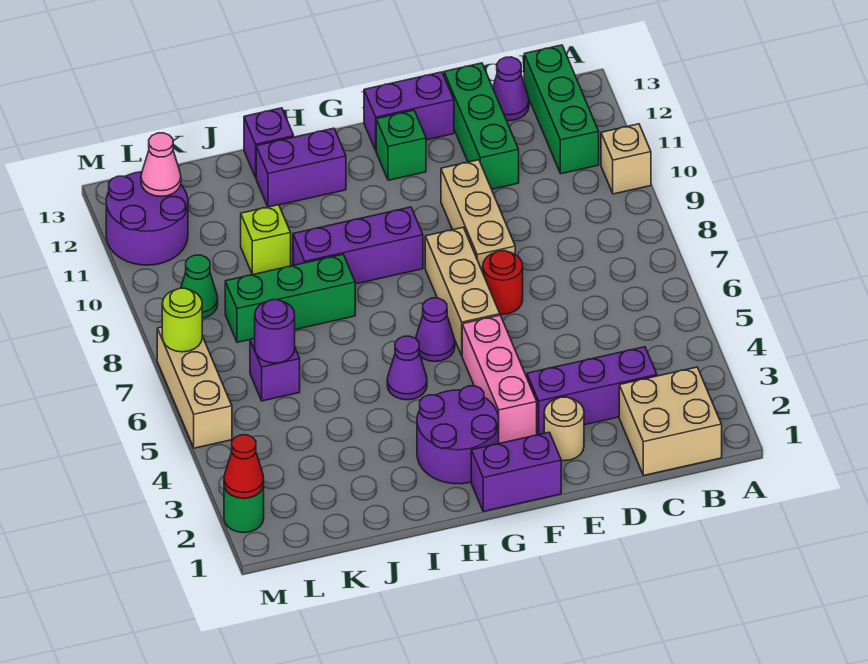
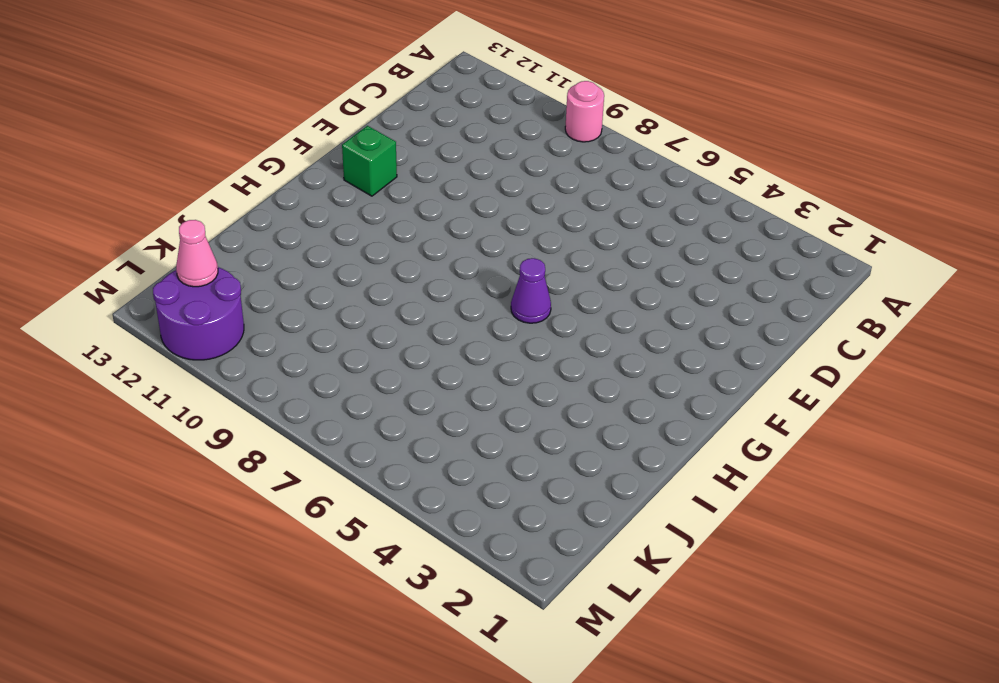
pink 1x1 round brick [565,81,604,142] -> none
none -> tan 1x1 brick [601,124,651,194]
none -> tan 2x2 brick [619,367,722,476]
none -> green 1x3 brick [524,45,599,174]
none -> purple 1x3 brick [527,347,657,435]

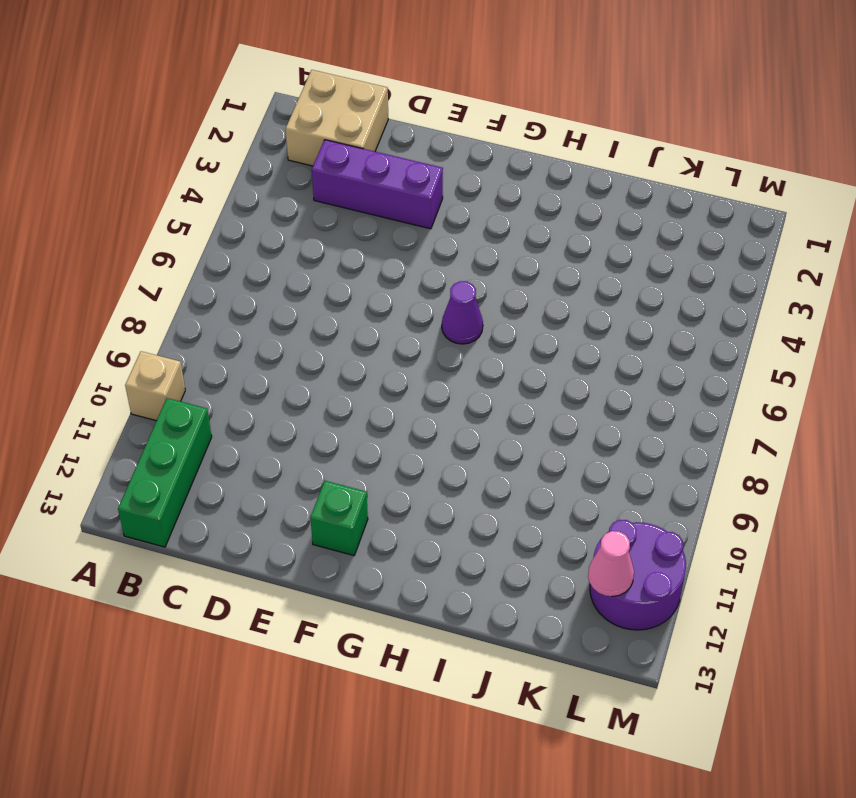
none -> purple 1x1 cone [493,57,529,121]
none -> green 1x3 brick [444,63,519,189]
none -> tan 1x1 round brick [544,397,584,461]
none -> red 1x1 round brick [483,251,523,314]

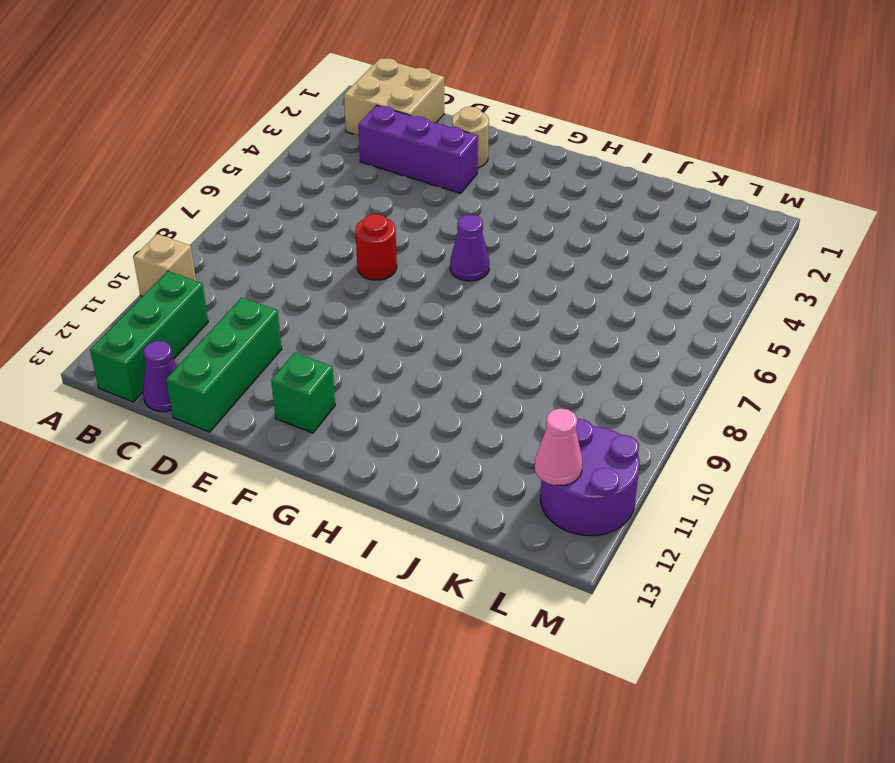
none -> tan 1x3 brick [441,160,515,272]
none -> purple 1x2 brick [364,72,454,150]
none -> purple 1x2 brick [471,432,561,511]
none -> pink 1x3 brick [462,315,537,443]

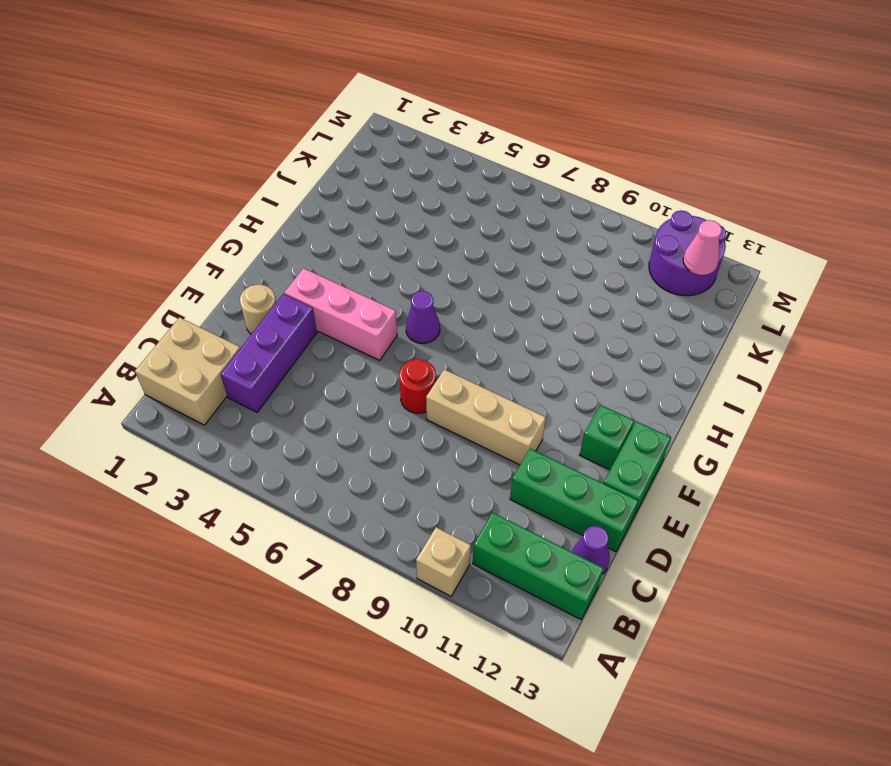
green 1x2 brick [603,421,671,517] -> purple 1x2 brick [364,72,454,150]
none -> purple 1x2 brick [471,432,561,511]
none -> tan 1x3 brick [425,227,500,355]
none -> purple 2x2 round brick [417,386,499,484]
none -> purple 1x3 brick [293,207,423,284]

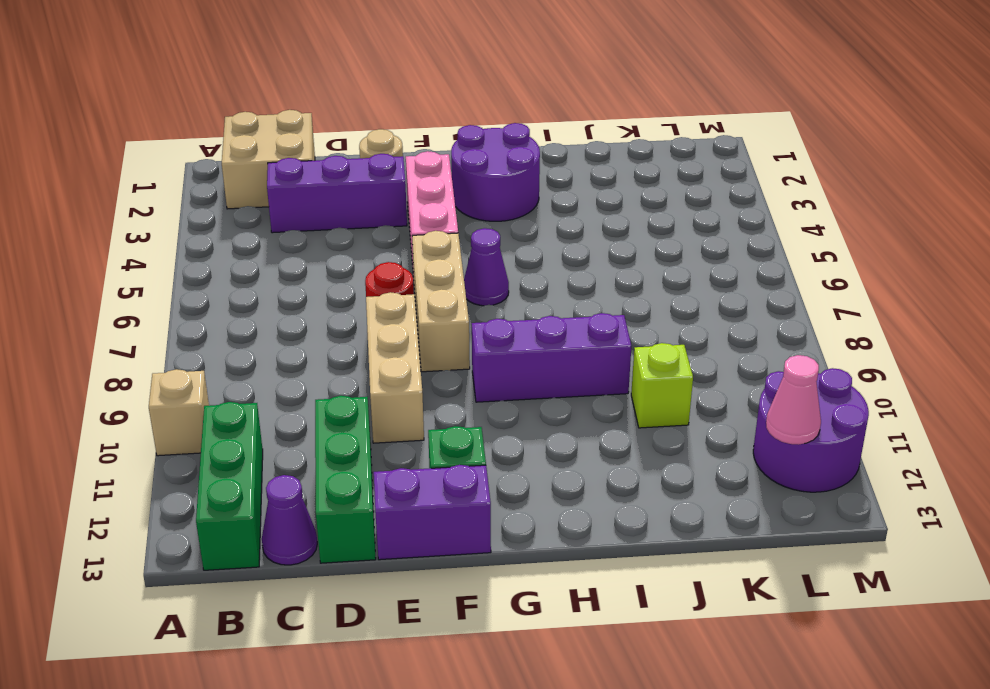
none -> purple 1x2 brick [471,432,561,511]
none -> purple 1x1 cone [387,336,427,400]
none -> purple 1x2 brick [256,128,346,207]
none -> green 1x3 brick [225,254,355,342]

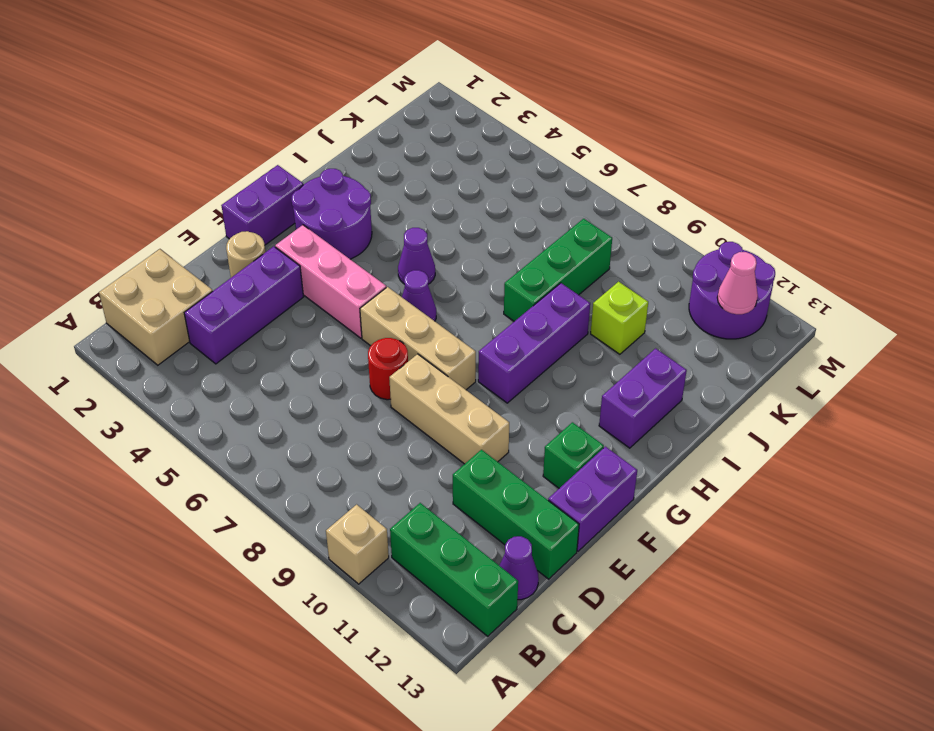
none -> purple 1x1 brick [244,108,294,178]
none -> purple 1x1 brick [250,338,300,401]
none -> green 1x1 cone [181,255,218,318]
none -> green 1x1 round brick [224,486,264,533]

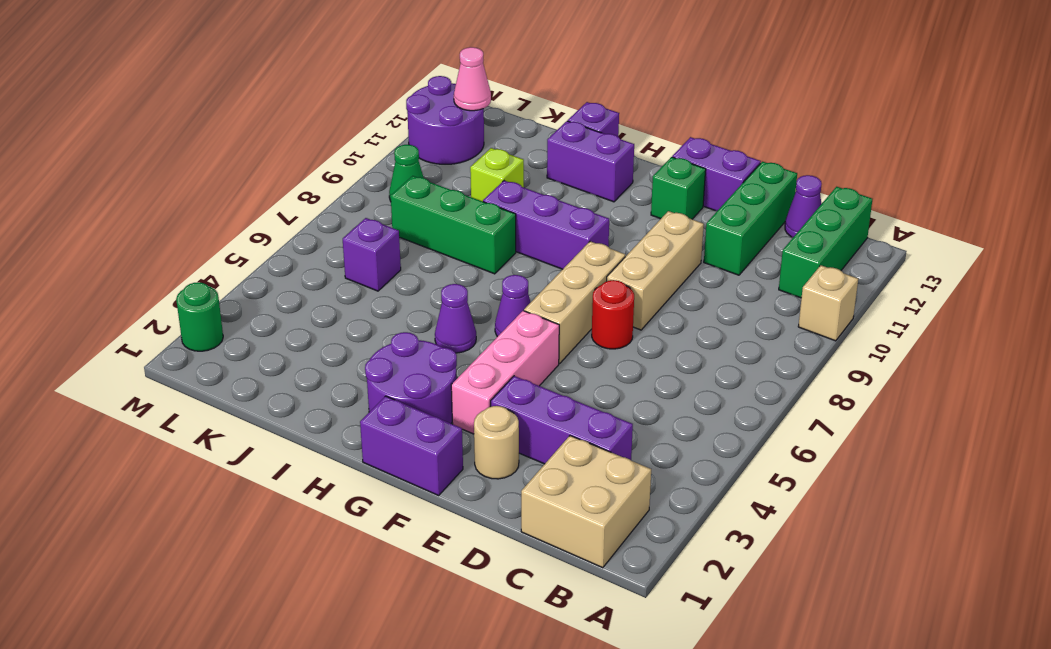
none -> tan 1x3 brick [157,327,232,448]
none -> purple 1x1 round brick [255,300,295,363]
none -> red 1x1 cone [224,435,264,498]
none -> lime 1x1 round brick [162,288,202,352]

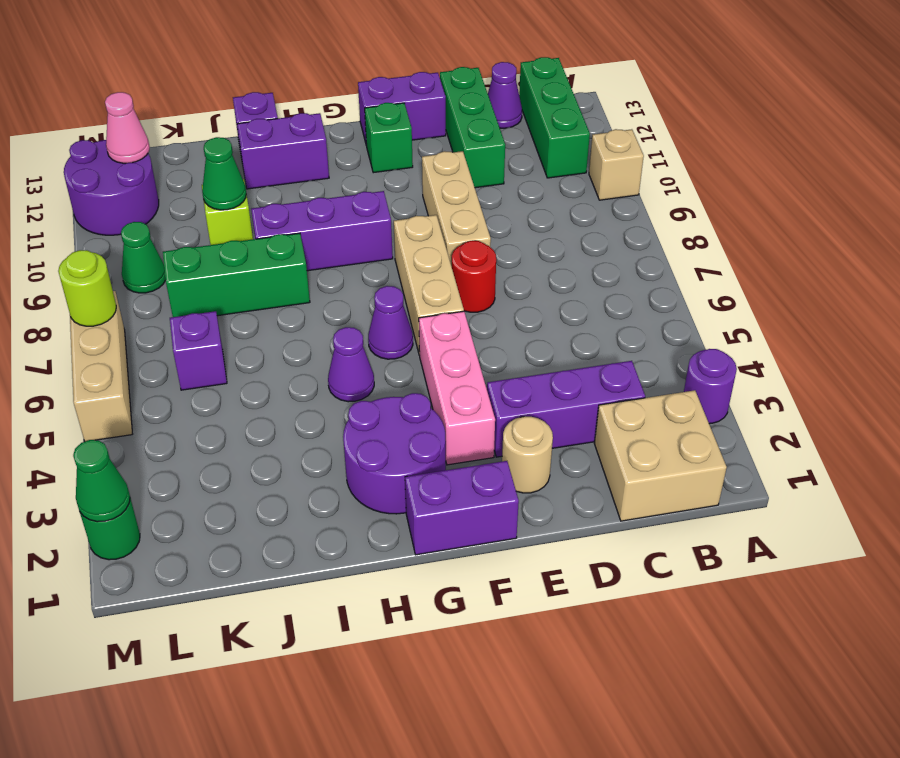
purple 1x1 round brick [684,349,737,424] -> purple 1x1 round brick moved to [255,300,295,363]
green 1x1 cone [202,137,246,210] -> none
green 1x1 cone [73,440,130,522] -> red 1x1 cone [224,435,264,498]

